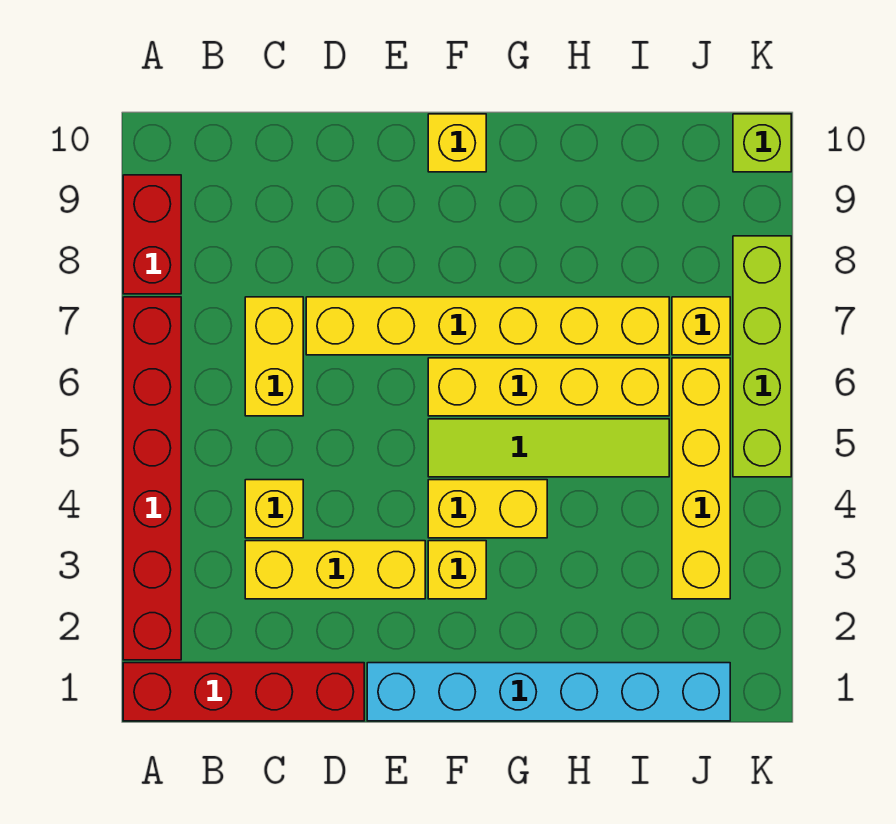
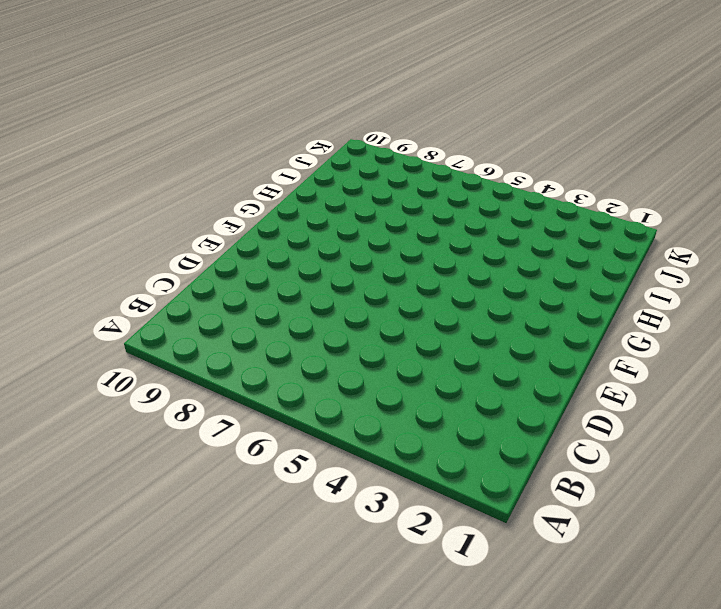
none -> red 1x4 brick [123,663,364,721]
none -> red 1x6 brick [123,297,181,660]
none -> red 1x2 brick [123,175,181,294]

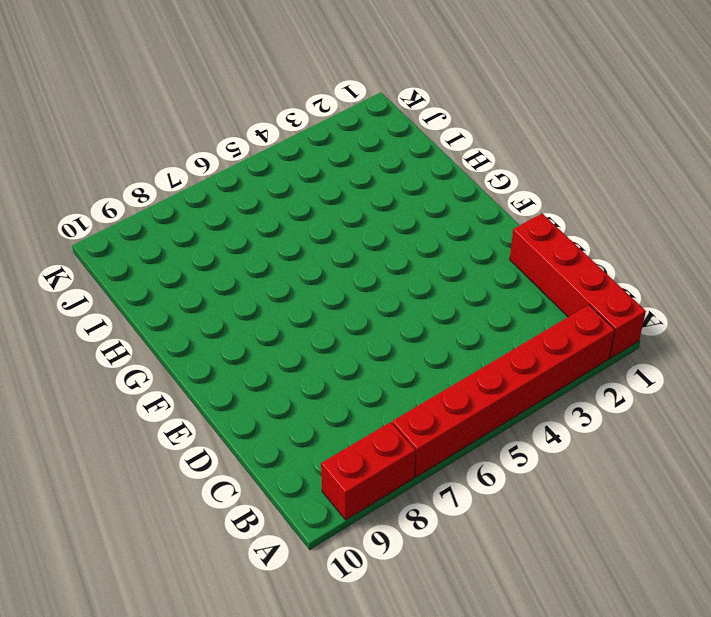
none -> yellow 1x3 brick [245,541,425,599]
none -> yellow 1x1 brick [245,480,303,538]
none -> yellow 1x2 brick [245,297,303,416]

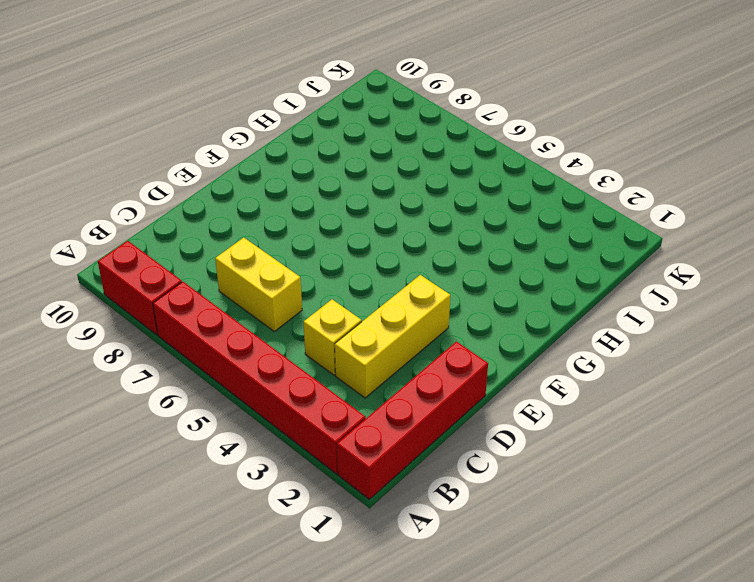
none -> yellow 1x6 brick [306,297,669,355]
none -> cyan 1x6 brick [367,663,730,721]
none -> yellow 1x1 brick [428,541,486,599]

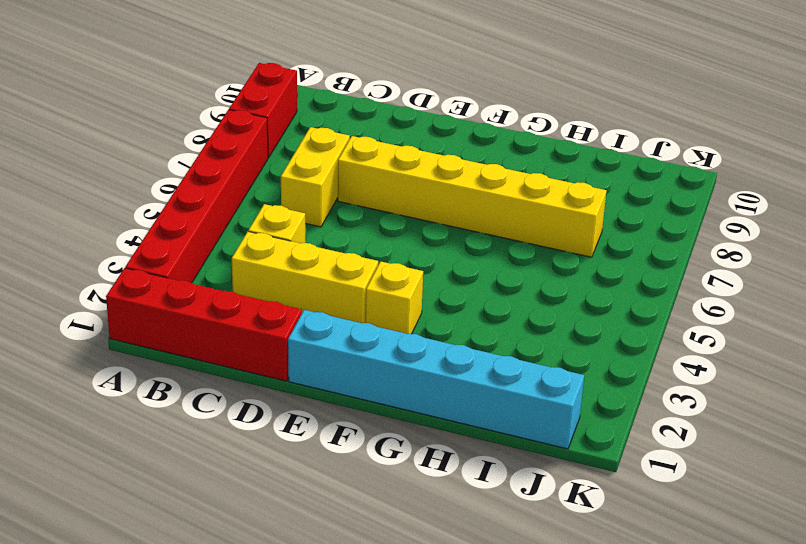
none -> yellow 1x2 brick [428,480,547,538]
none -> lime 1x4 tile [428,419,669,477]
none -> yellow 1x4 brick [428,358,669,416]

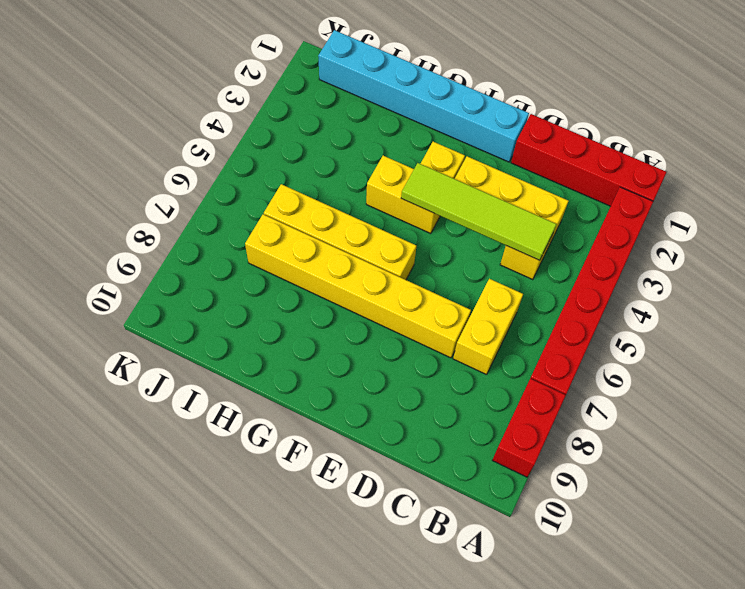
lime 1x4 tile [401,163,556,260] -> lime 1x4 tile moved to [428,419,669,477]
none -> yellow 1x1 brick [428,114,486,172]
none -> yellow 1x4 brick [672,358,730,599]
none -> yellow 1x1 brick [672,297,730,355]

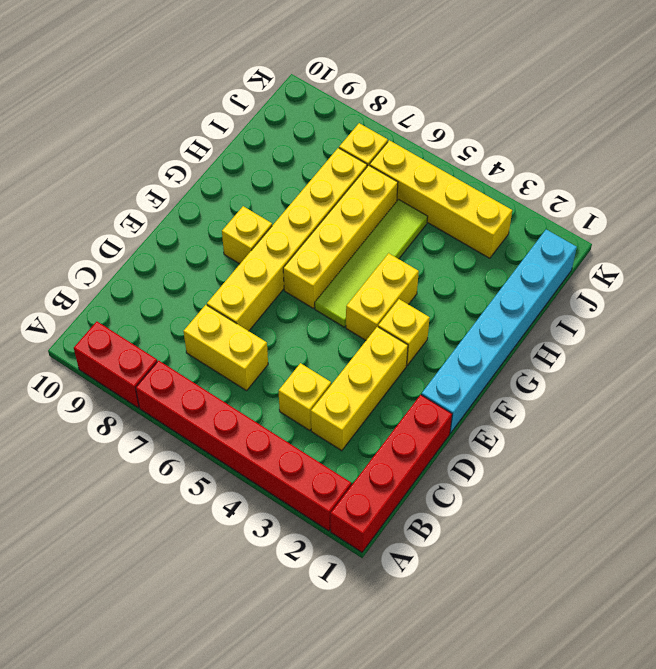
yellow 1x1 brick [222,206,272,264] -> yellow 1x1 brick moved to [428,114,486,172]
none -> lime 1x4 brick [733,236,791,477]
none -> lime 1x1 brick [733,114,791,172]

